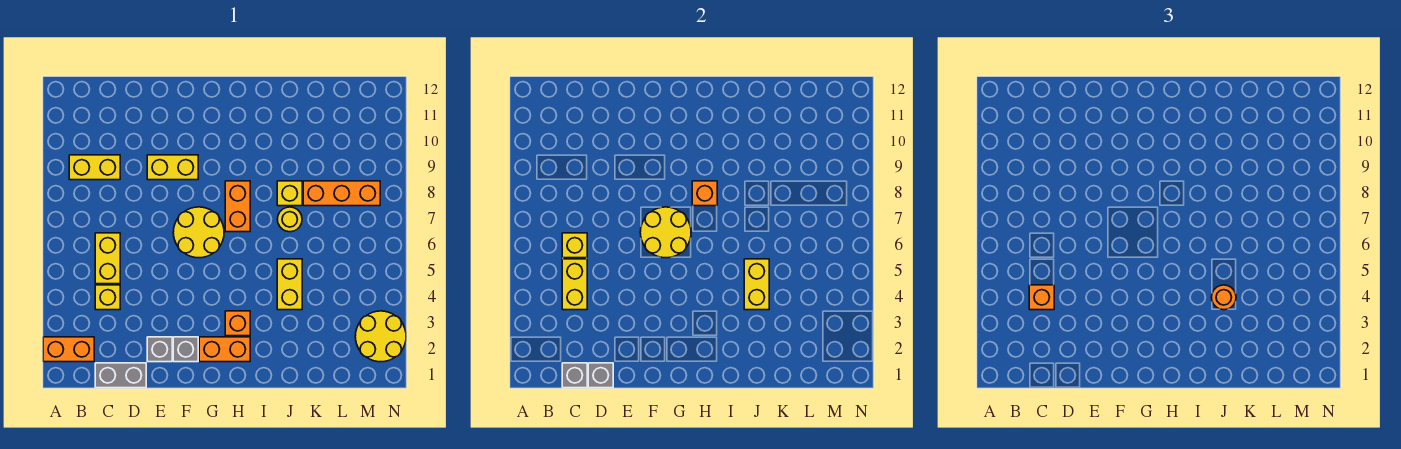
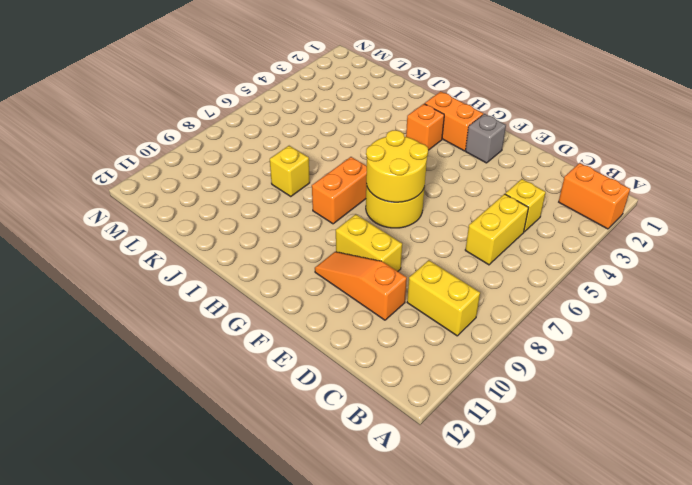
orange 1x3 slope [315,252,407,320] -> none
none -> grey 1x2 brick [95,363,146,388]
none -> grey 1x1 brick [147,337,172,362]
none -> yellow 1x2 brick [277,259,302,310]

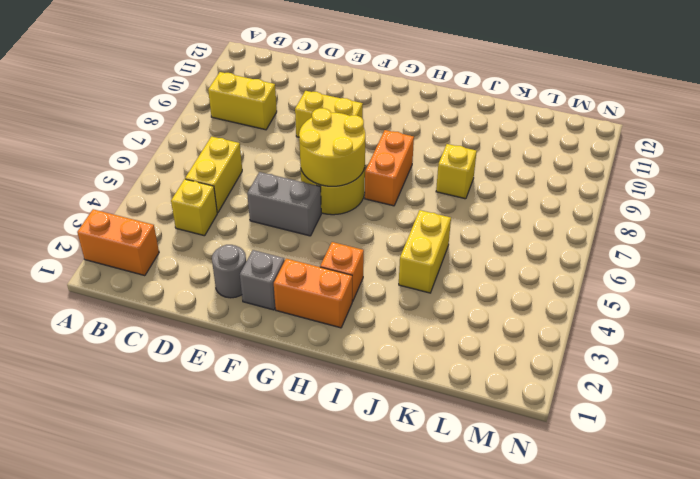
grey 1x1 round brick [212,245,246,298] -> grey 1x1 brick [147,337,172,362]
grey 1x2 brick [247,172,321,236] -> grey 1x2 brick moved to [95,363,146,388]
none -> yellow 1x1 round brick [277,207,302,232]
none -> orange 1x3 brick [303,181,380,206]
none -> yellow 2x2 round brick [355,311,406,362]

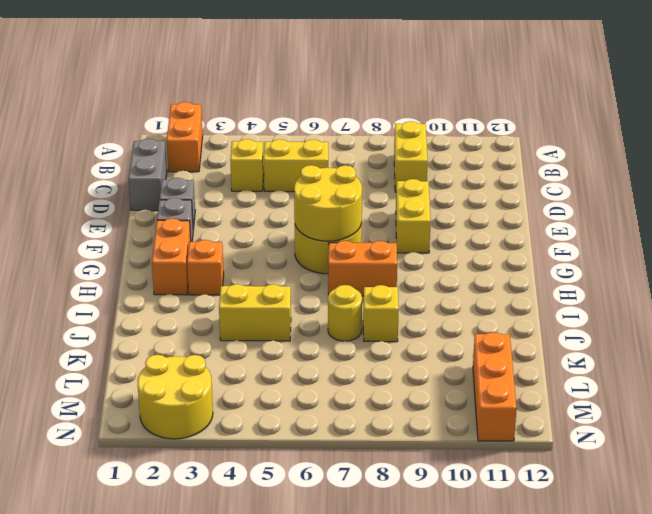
orange 1x3 brick [473,332,517,441] -> orange 1x3 brick moved to [303,181,380,206]
none -> grey 1x1 brick [562,363,587,388]
none -> yellow 1x2 brick [562,259,587,310]
none -> yellow 1x1 brick [562,233,587,258]

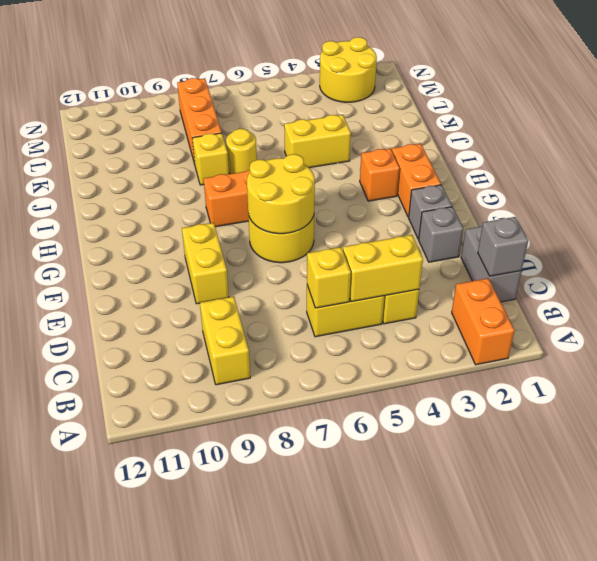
none -> grey 1x1 brick [588,363,613,388]
none -> orange 1x1 brick [692,181,717,206]
none -> yellow 1x2 brick [744,259,769,310]

